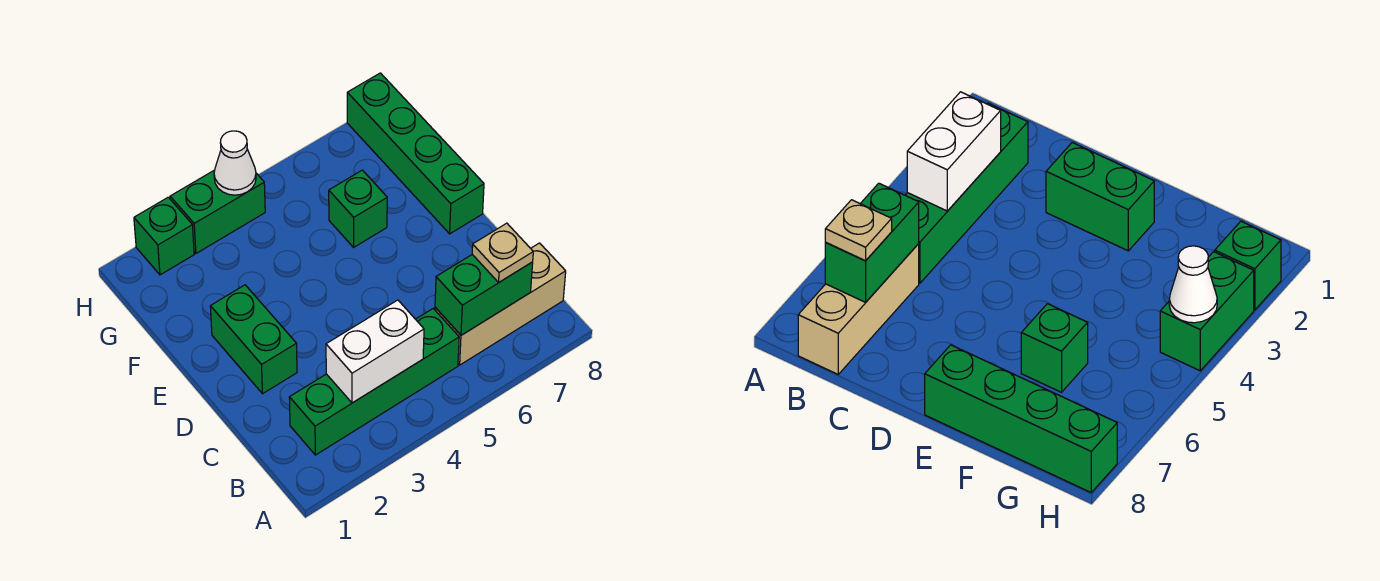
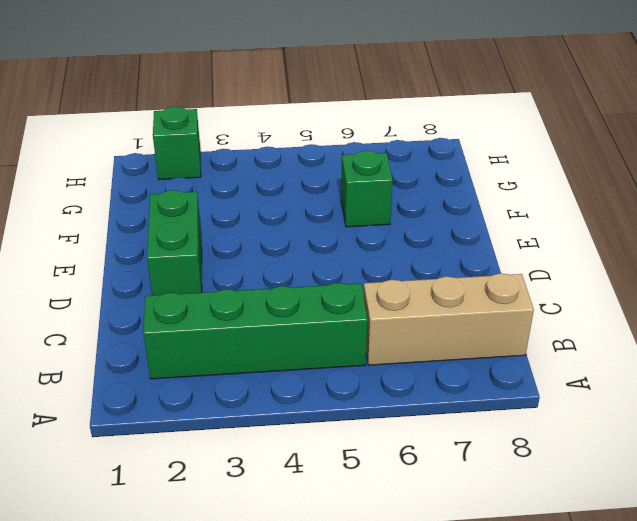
none -> green 1x4 brick [347,73,484,234]
none -> green 1x2 brick [170,170,265,253]

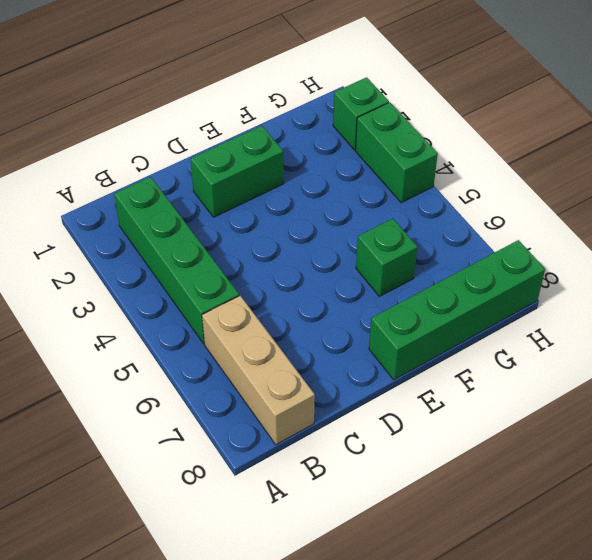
none -> white 1x2 brick [326,300,424,403]
none -> green 1x2 brick [435,254,533,335]

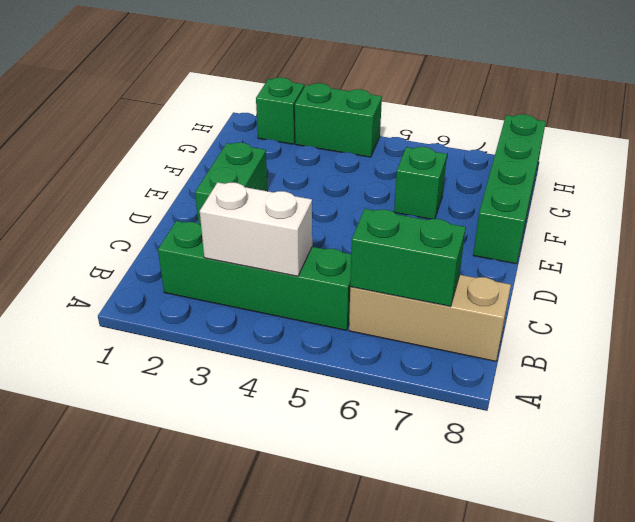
none -> white 1x1 cone [214,131,256,195]
none -> tan 1x1 plate [472,223,533,283]

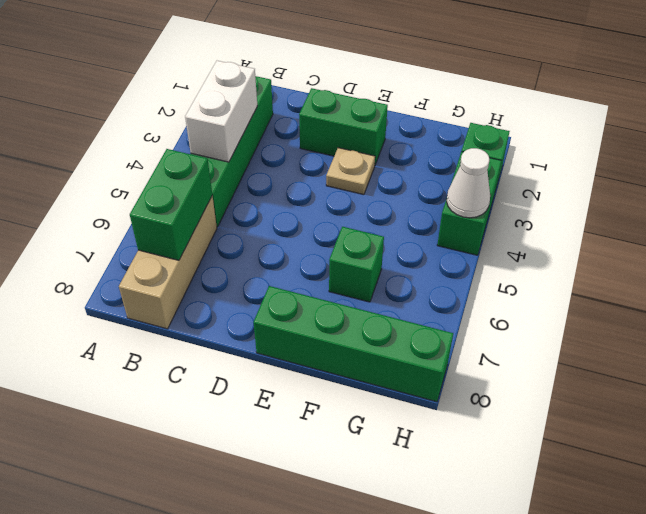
tan 1x1 plate [326,148,375,195] -> tan 1x1 plate moved to [472,223,533,283]

